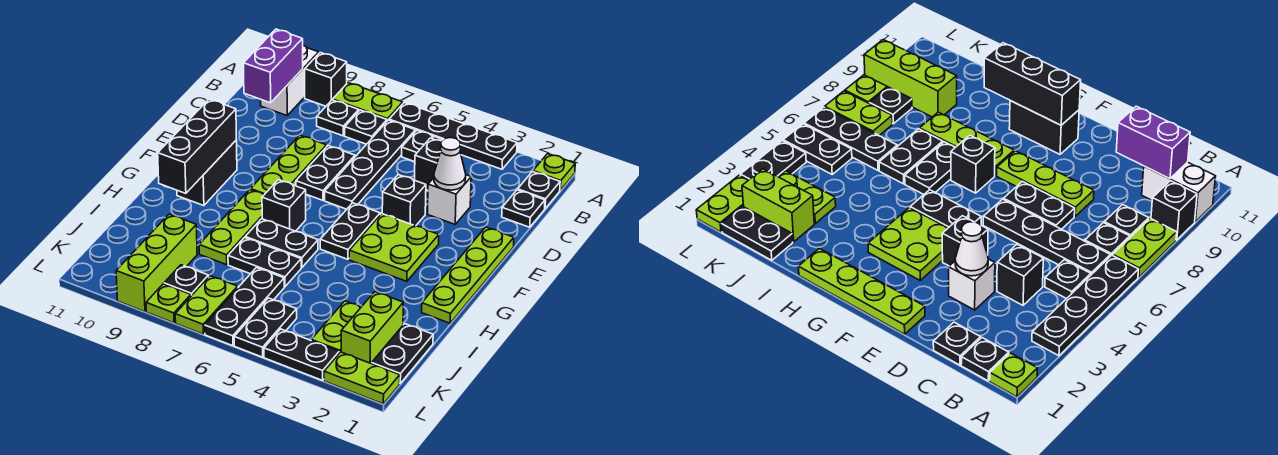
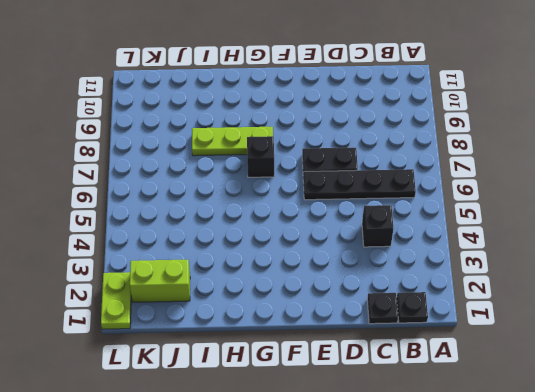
none -> lime 1x1 plate [533,154,575,190]
none -> black 1x4 plate [389,103,517,169]
none -> lime 1x2 plate [333,83,403,121]
none -> black 1x1 brick [305,53,347,106]

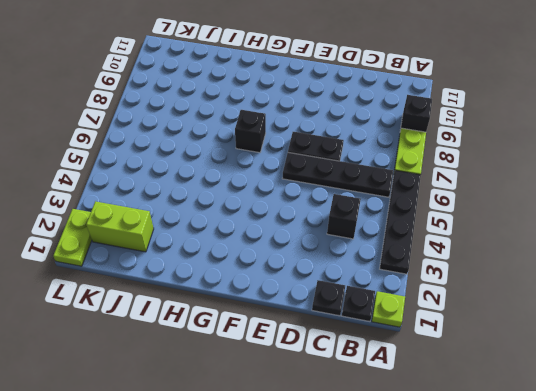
none -> white 1x2 brick [261,45,319,115]
none -> black 1x1 plate [402,130,443,162]
none -> black 1x1 plate [345,110,387,144]
none -> black 1x1 plate [317,100,359,136]

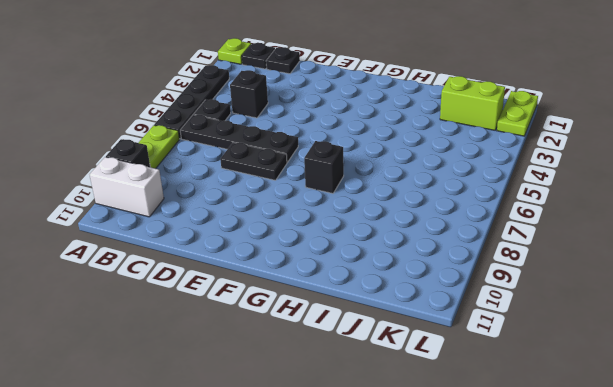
none -> black 1x1 plate [345,110,387,144]
none -> black 1x1 plate [317,100,359,136]
none -> white 1x1 brick [428,175,471,224]
none -> lime 1x3 plate [251,135,327,195]

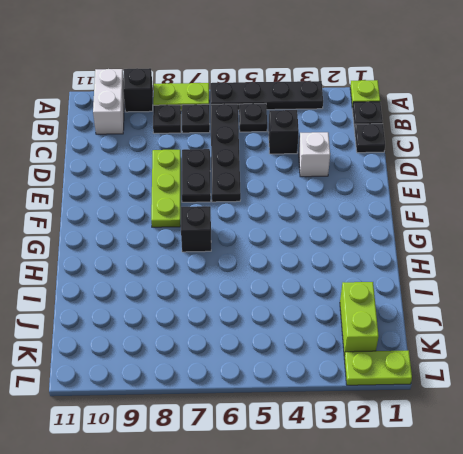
none -> lime 1x4 plate [422,227,514,323]
none -> black 1x1 brick [382,175,426,226]
none -> lime 2x2 plate [349,214,439,281]
none -> black 1x2 plate [320,203,380,259]

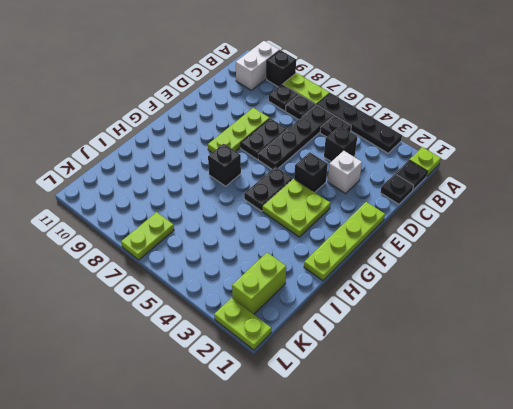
none -> black 1x2 brick [177,140,237,206]
none -> lime 1x3 plate [199,190,264,265]
none -> black 1x2 plate [245,219,318,268]
none -> black 1x2 plate [228,238,301,287]

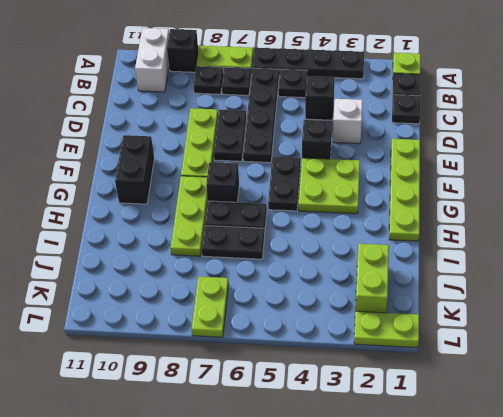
none -> black 1x2 plate [372,324,433,383]
none -> lime 1x2 plate [311,301,361,353]
none -> black 1x3 plate [205,268,284,346]
none -> lime 1x3 brick [116,214,197,312]

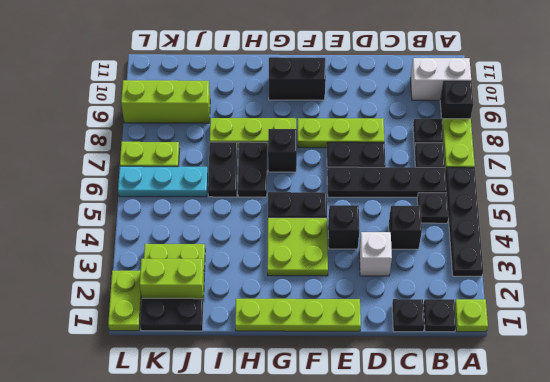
cyan 1x3 plate [118,166,208,197] -> black 1x3 plate [205,268,284,346]
none -> black 1x2 plate [234,298,297,357]
none -> black 1x1 plate [164,265,208,296]
none -> black 1x2 plate [264,329,339,380]
none -> lime 1x1 plate [146,284,191,323]

